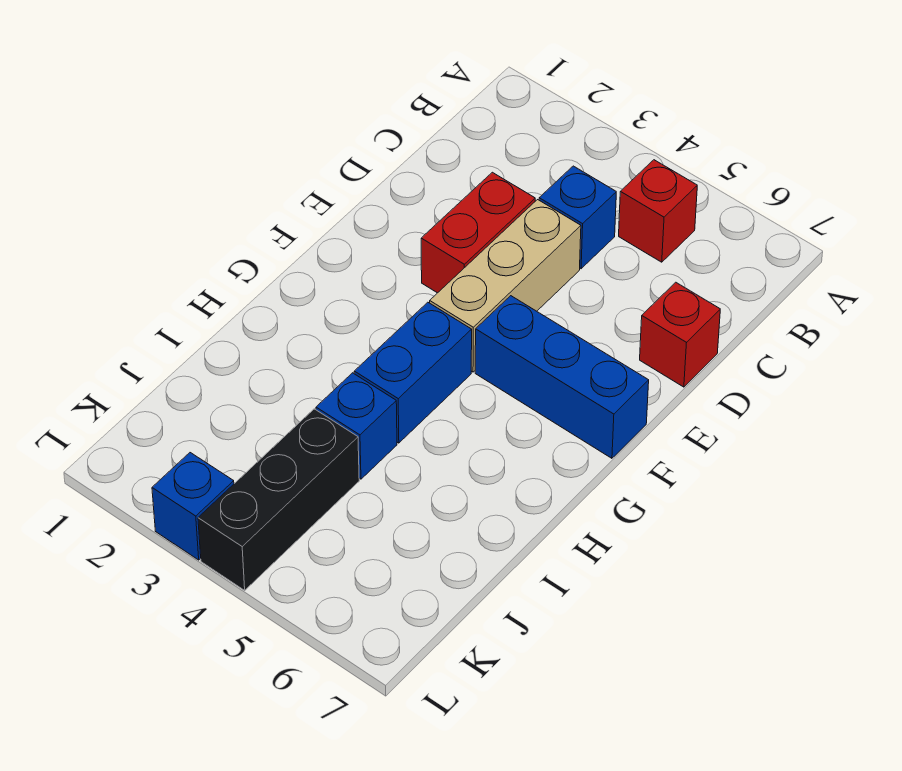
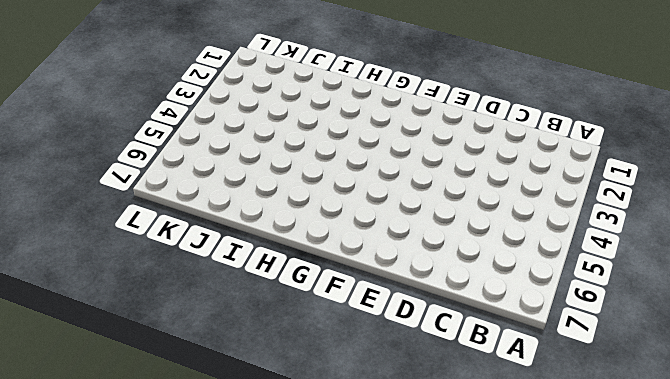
none -> red 1x1 brick [619,160,697,262]
none -> blue 1x1 brick [539,166,616,269]

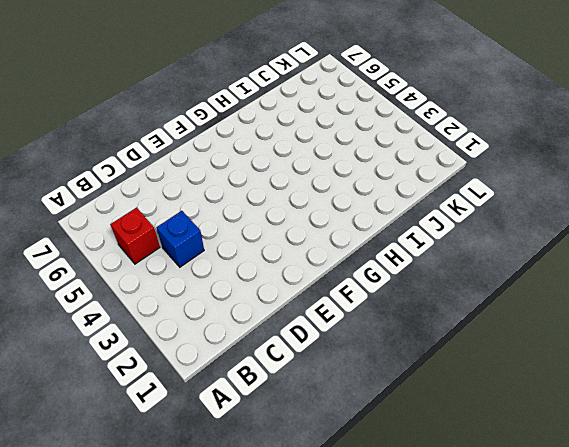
none -> red 1x2 brick [421,172,535,293]
none -> tan 1x3 brick [430,200,581,372]

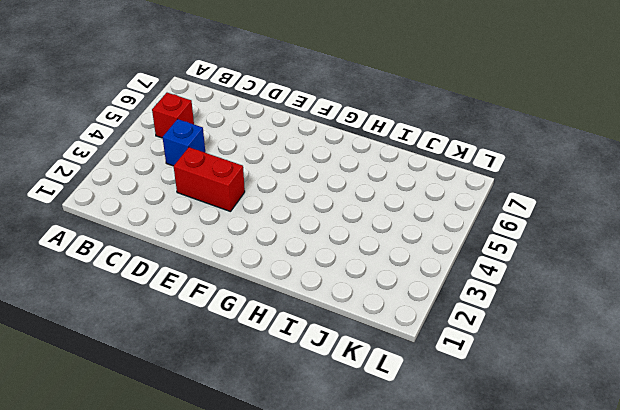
none -> tan 1x3 brick [430,200,581,372]
none -> red 1x1 brick [640,282,720,387]

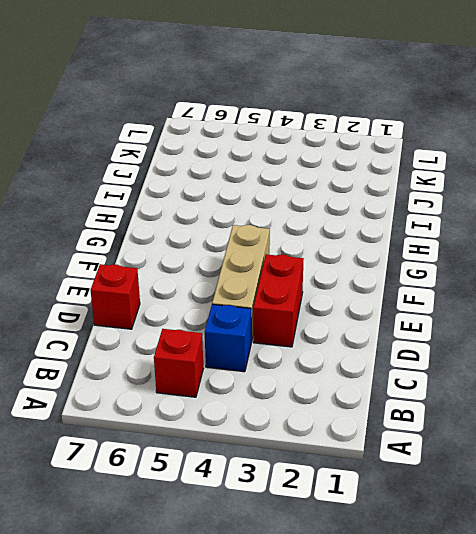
none -> blue 1x3 brick [475,296,649,458]
none -> blue 1x2 brick [354,302,472,443]

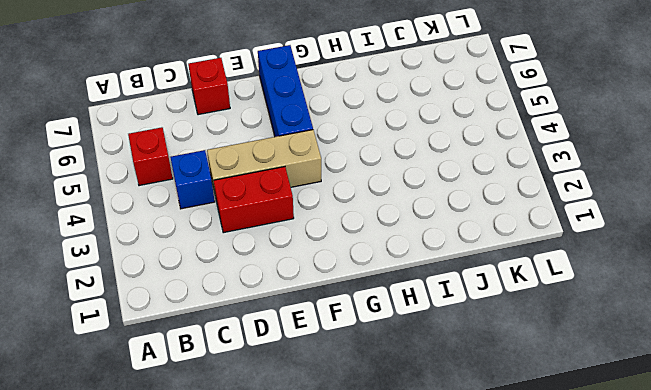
none -> blue 1x2 brick [354,302,472,443]
none -> blue 1x1 brick [316,373,397,479]

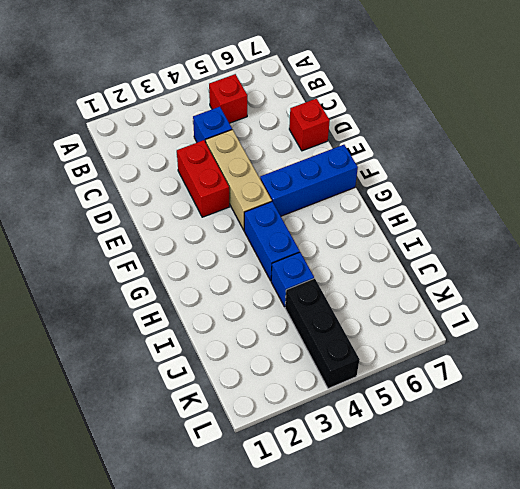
none -> blue 1x1 brick [152,453,234,560]

